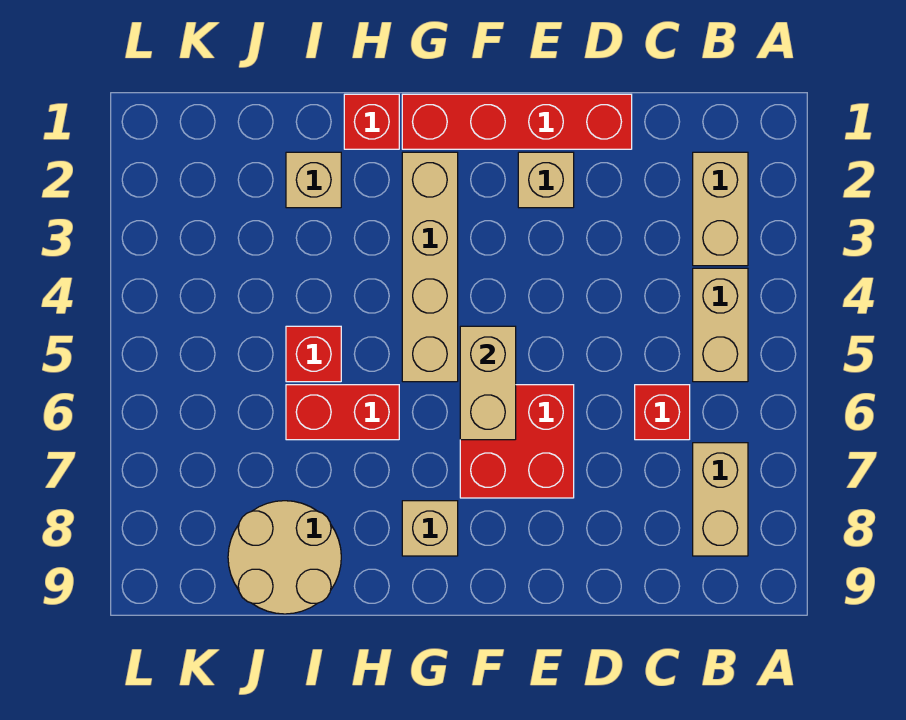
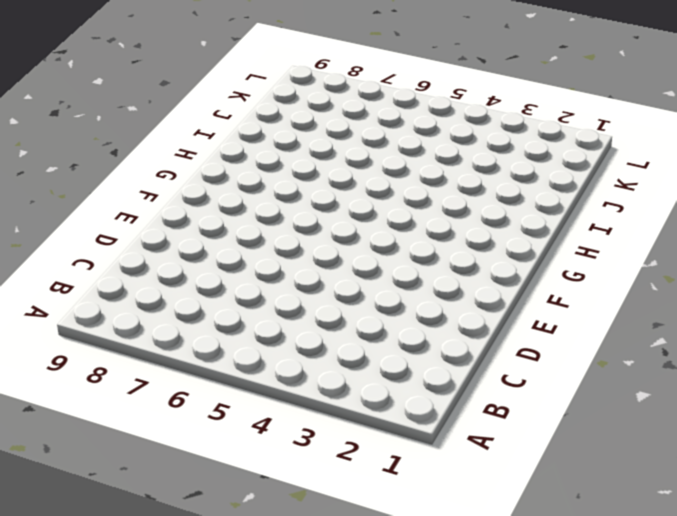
none -> tan 1x2 brick [693,152,748,266]
none -> tan 1x2 brick [693,268,748,382]
none -> tan 1x2 brick [693,443,748,556]

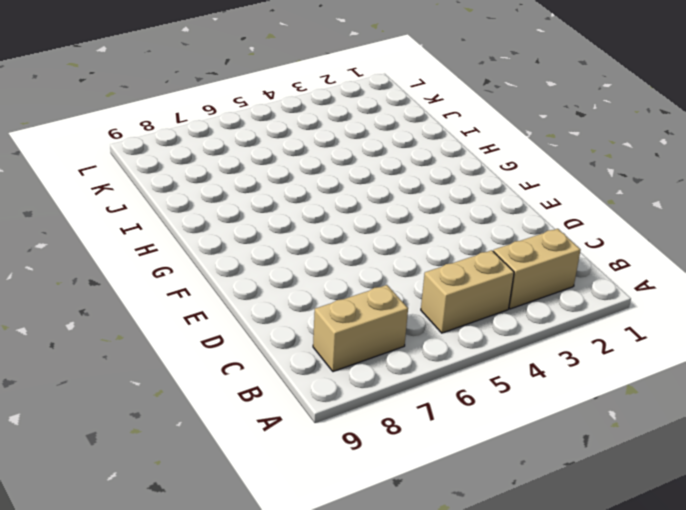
none -> red 1x1 brick [635,385,690,440]
none -> red 1x4 brick [402,94,632,149]
none -> tan 1x1 brick [518,152,574,208]

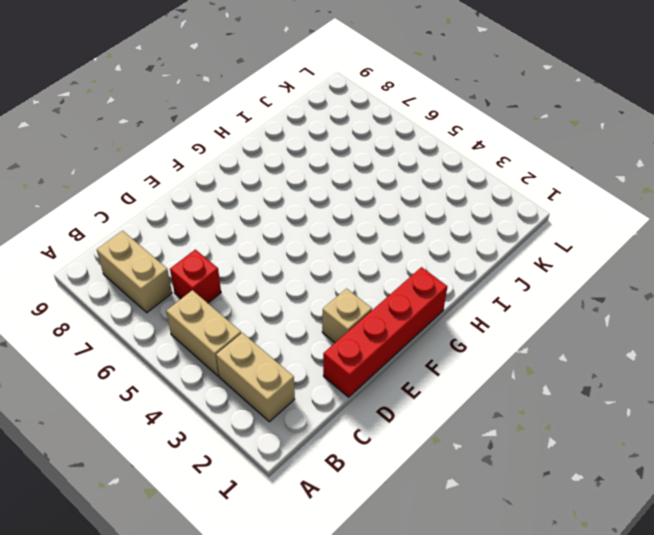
none -> red 2x2 brick [460,385,574,498]
none -> tan 1x4 brick [402,152,458,382]
none -> tan 1x1 brick [402,501,458,556]

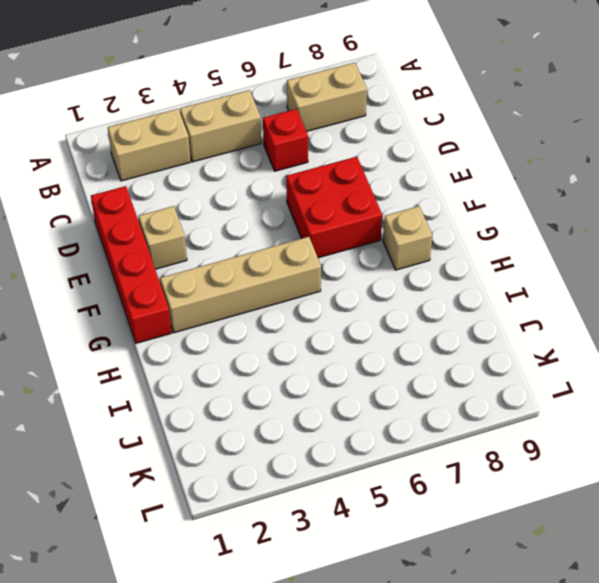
none -> red 1x1 brick [344,94,399,149]
none -> red 1x2 brick [286,385,399,440]
none -> tan 1x1 brick [286,152,341,208]

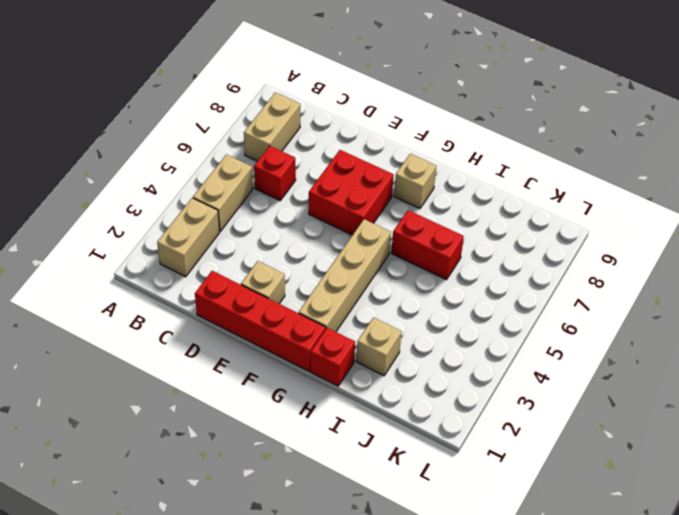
none -> red 1x1 brick [286,326,341,382]
none -> tan 2x2 round brick [228,501,341,614]
none -> tan 1x2 brick [460,326,516,440]

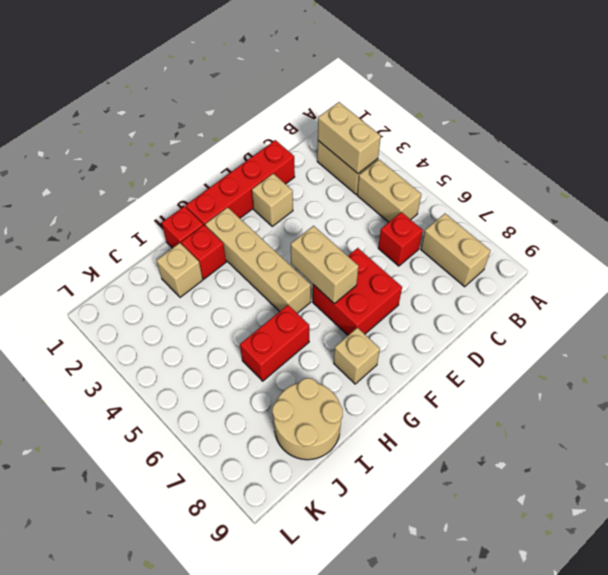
tan 1x2 brick [318,102,381,174] -> none
red 1x1 brick [181,225,226,279] -> red 1x1 brick moved to [286,326,341,382]

